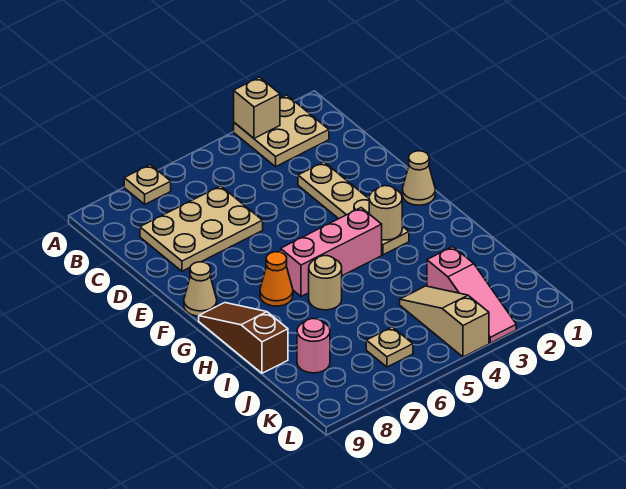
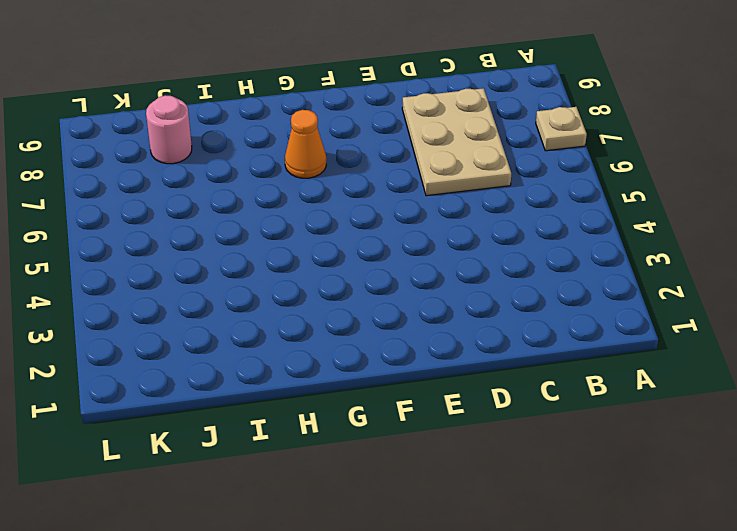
none -> tan 2x2 plate [234,95,329,167]
none -> tan 1x4 plate [298,162,409,255]
none -> tan 1x1 cone [402,151,435,205]

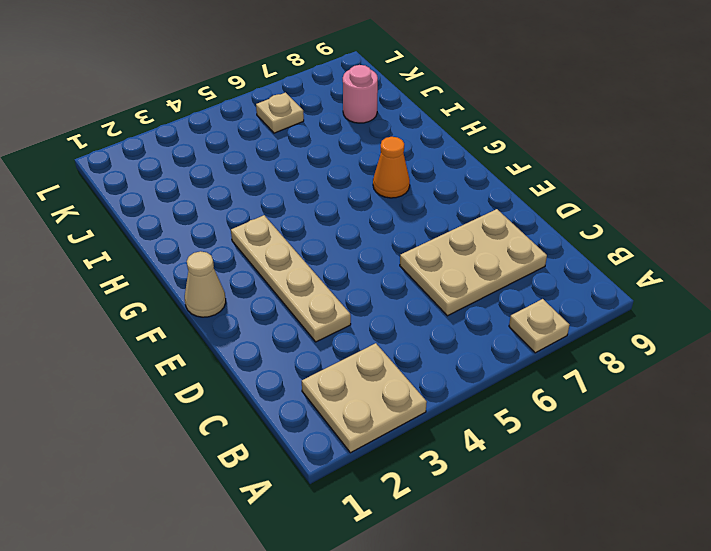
none -> tan 1x1 cone [184,262,217,316]
none -> pink 1x3 brick [281,208,382,296]
none -> brown 1x3 slope [199,303,288,373]

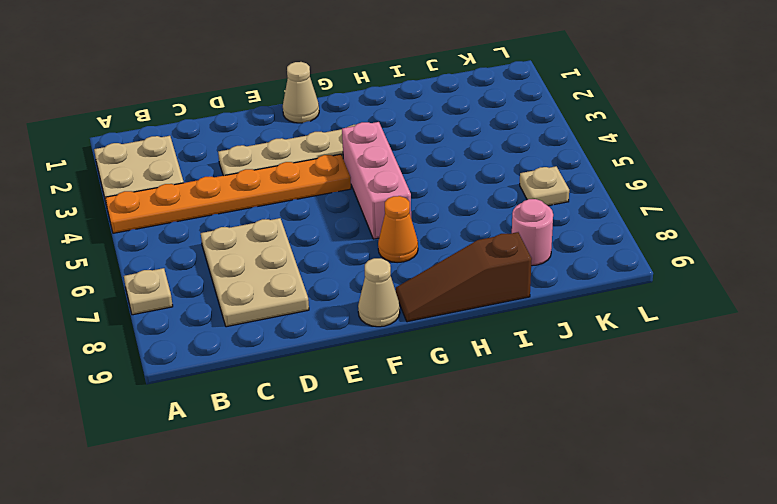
orange 1x6 plate [105,154,351,233] -> none
none -> tan 1x1 round brick [309,256,342,310]
none -> pink 1x3 slope [427,247,516,343]
none -> tan 1x3 slope [400,286,489,357]

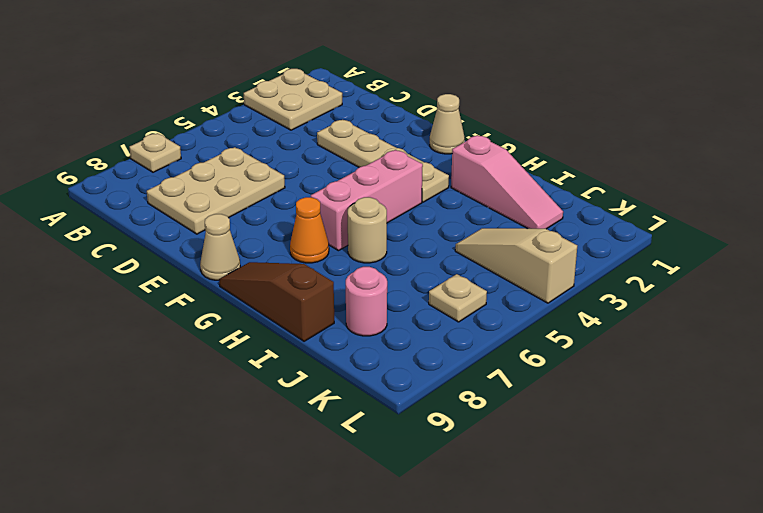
pink 1x3 slope [451,135,563,229] -> pink 1x3 slope moved to [427,247,516,343]
none -> tan 1x1 brick [234,77,280,138]
none -> tan 1x1 round brick [369,186,402,240]

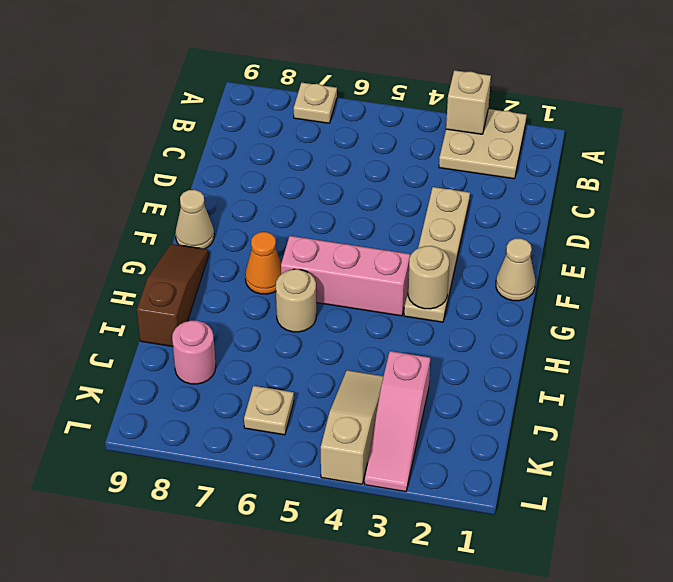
none -> tan 2x3 plate [140,186,263,271]

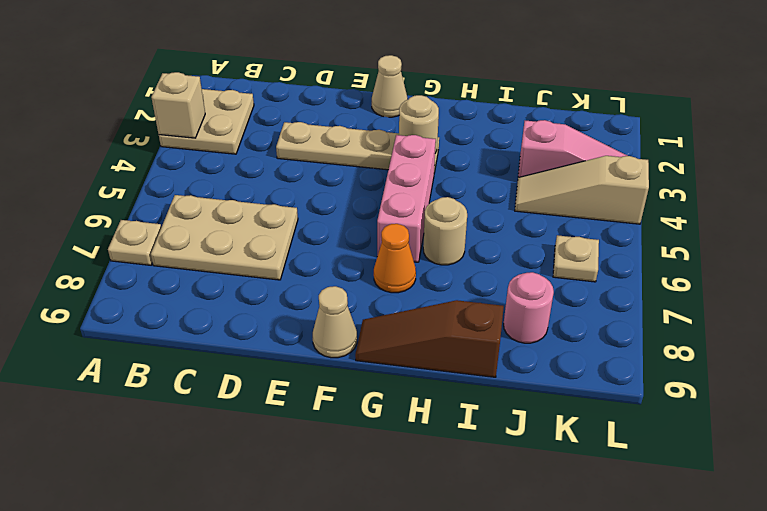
tan 2x3 plate [151,195,298,280] -> tan 2x3 plate turned to [140,186,263,271]

